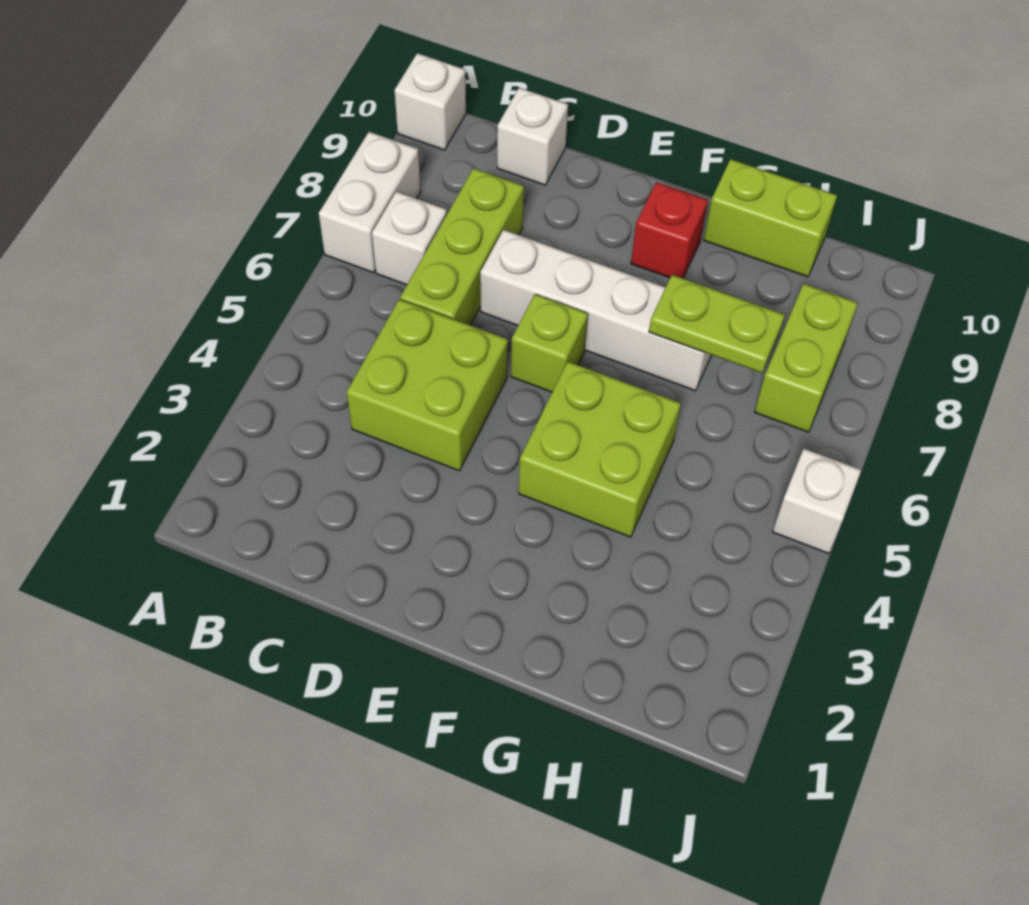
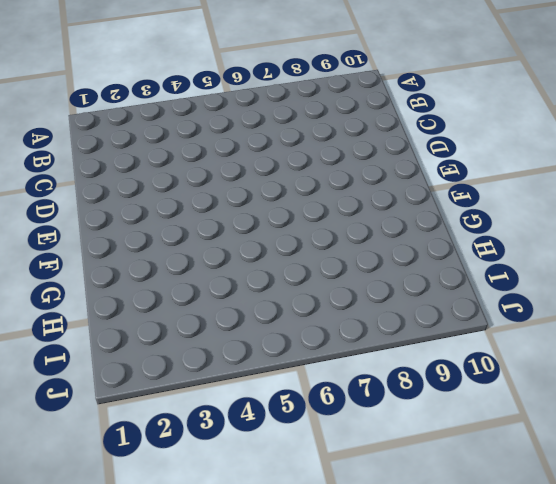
none -> white 1x2 brick [319,132,421,272]
none -> white 1x1 brick [395,53,466,150]
none -> white 1x1 brick [372,192,447,285]

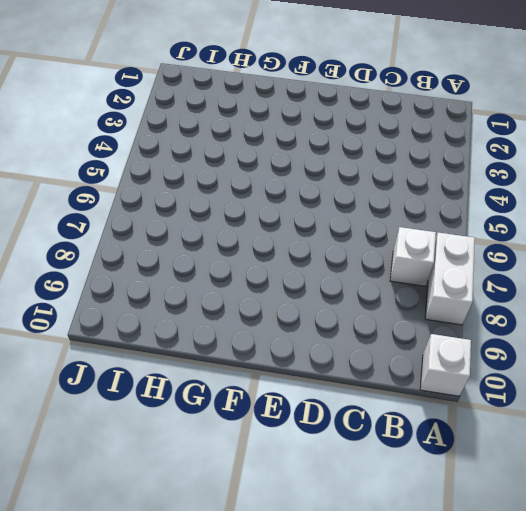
none -> lime 2x2 brick [347,299,508,471]
none -> lime 1x3 brick [400,168,524,325]
none -> white 1x1 brick [497,88,568,185]

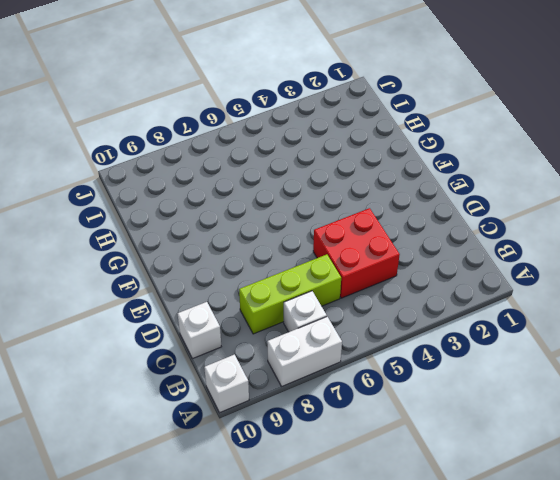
red 2x2 brick [313,208,400,298] -> lime 2x2 brick [347,299,508,471]
none -> white 1x4 brick [480,230,711,391]
none -> lime 1x1 brick [511,294,588,392]
none -> lime 2x2 brick [519,362,681,537]

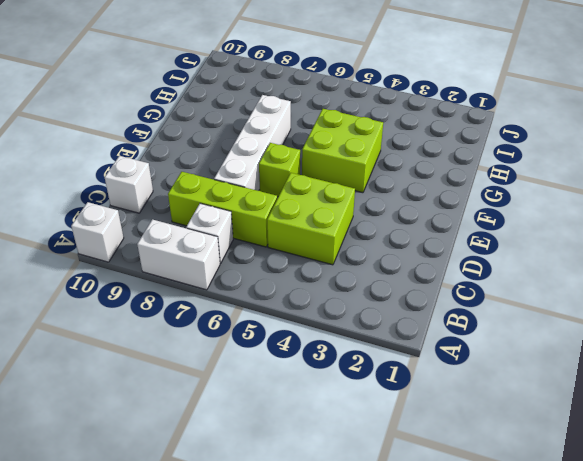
none -> red 1x1 brick [631,182,708,278]
none -> lime 1x2 brick [704,159,837,277]
none -> lime 1x2 brick [755,284,858,432]

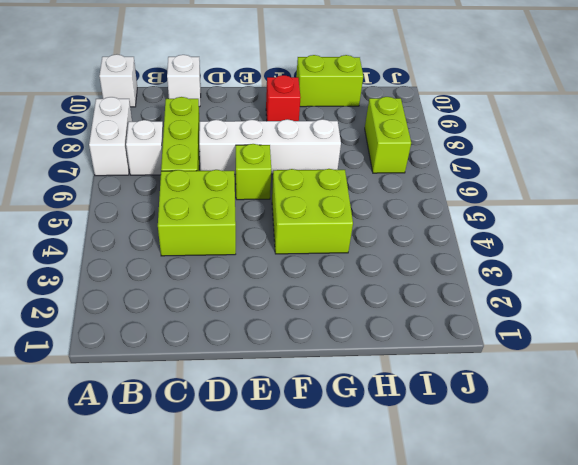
none -> white 1x1 brick [773,449,861,554]
none -> lime 1x2 plate [649,275,785,373]

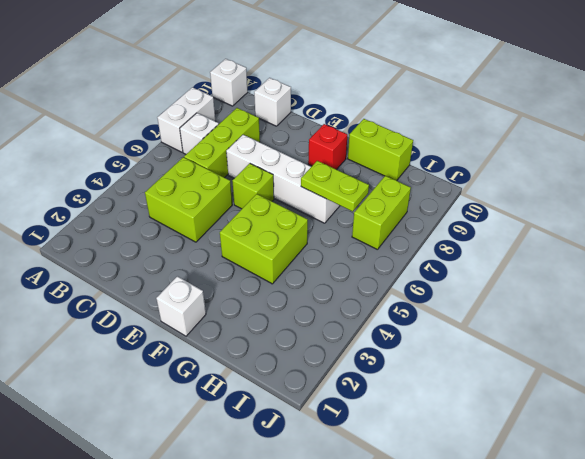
white 1x1 brick [156,276,206,336] -> white 1x1 brick moved to [773,449,861,554]

